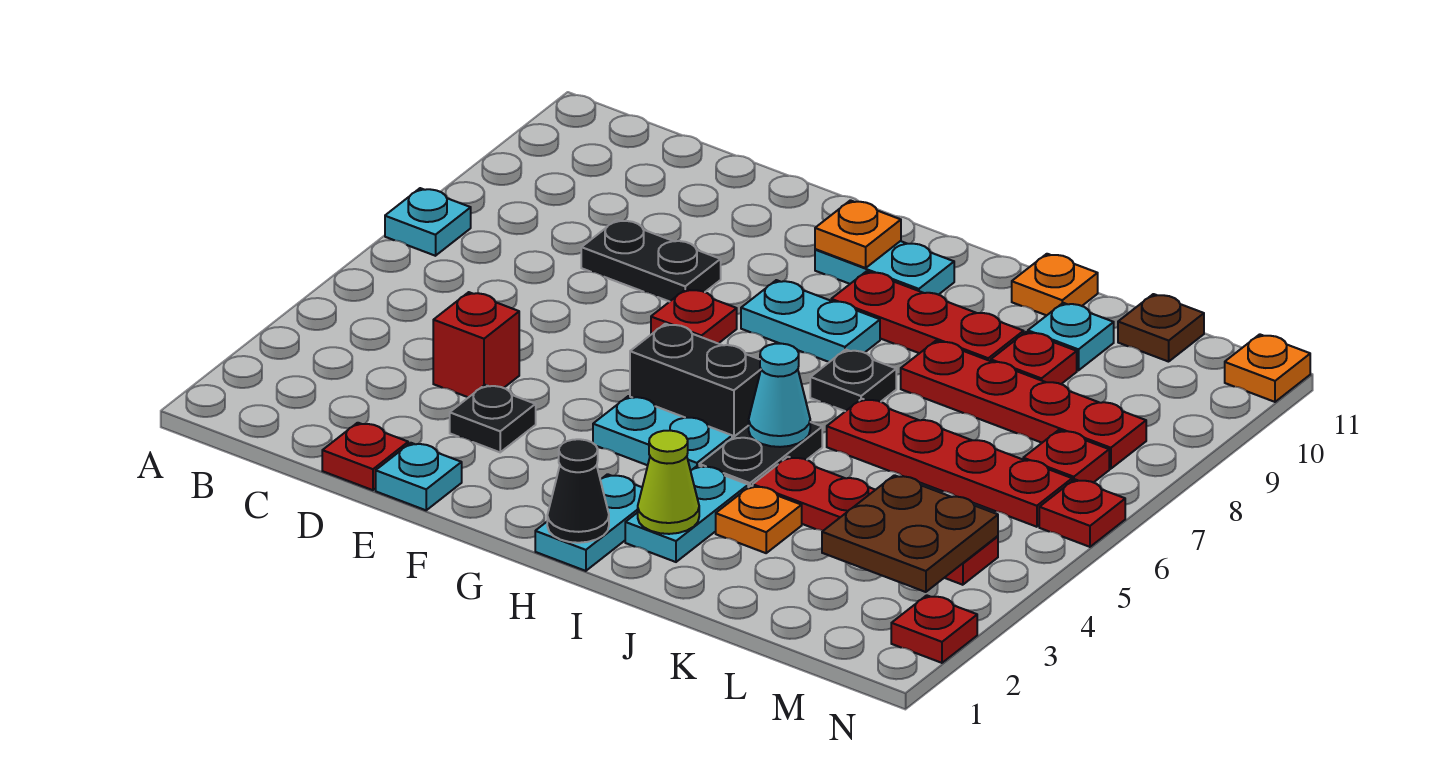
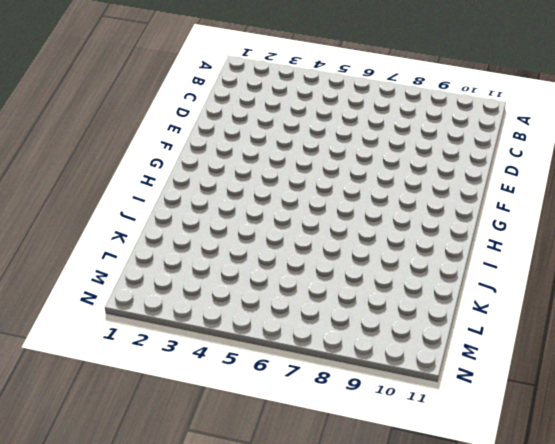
none -> cyan 1x1 plate [385,188,471,256]
none -> red 1x1 plate [322,423,408,490]
none -> red 1x1 brick [433,292,519,397]
none -> black 1x2 plate [581,220,721,302]

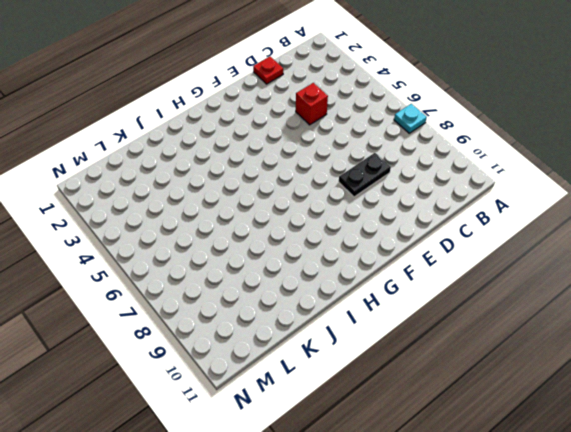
none -> cyan 1x1 plate [376,443,462,510]
none -> black 1x1 plate [450,385,536,452]
none -> red 1x1 plate [651,289,737,344]
none -> cyan 1x2 plate [593,396,732,470]

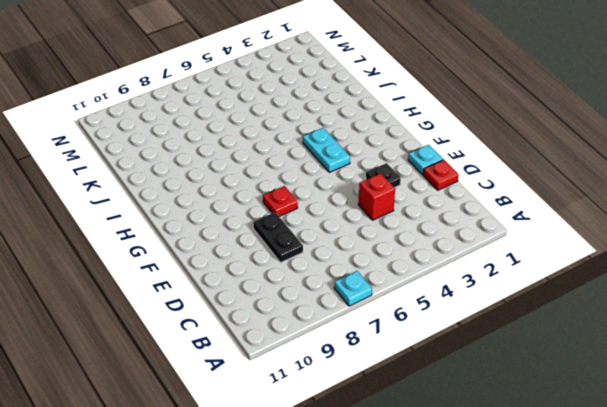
none -> black 1x2 brick [630,324,761,438]
none -> cyan 1x2 plate [741,280,880,362]
none -> cyan 1x2 plate [815,241,954,295]
none -> cyan 1x2 plate [535,474,642,571]

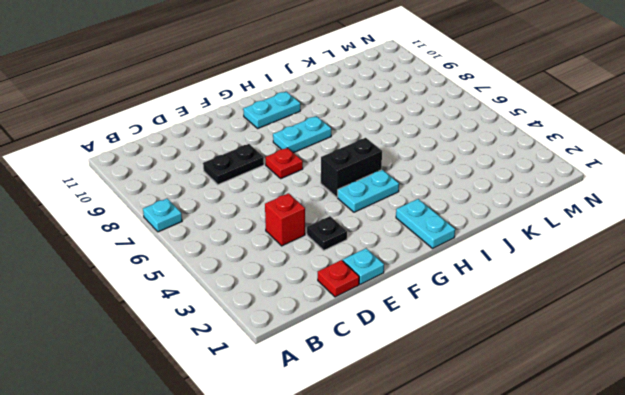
none -> red 1x3 plate [831,271,1024,361]
none -> cyan 1x2 plate [625,466,748,562]
none -> black 1x2 plate [699,422,822,487]
none -> black 1x1 plate [810,350,896,411]

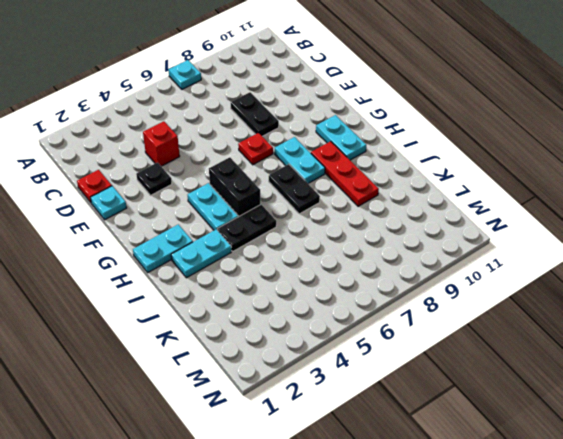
black 1x2 plate [269,164,320,214] -> black 1x1 plate [810,350,896,411]
none -> orange 1x1 plate [716,486,802,553]
none -> red 1x4 plate [753,457,998,585]
none -> red 1x4 plate [827,399,1072,527]
none -> red 1x4 plate [901,341,1146,469]

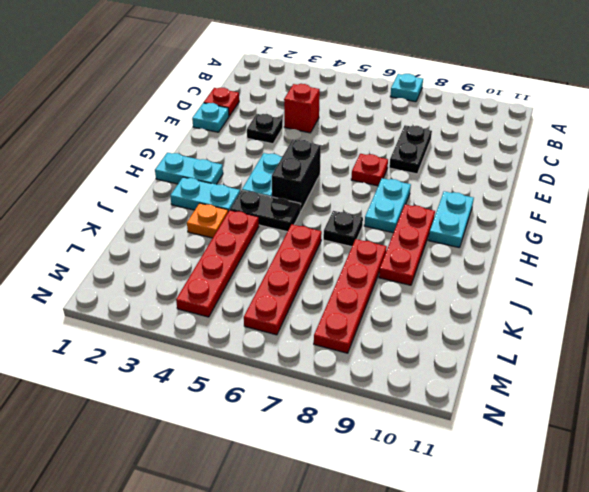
none -> orange 1x1 plate [1012,254,1098,315]
none -> red 1x1 plate [991,332,1077,384]
none -> cyan 1x1 plate [1028,303,1114,370]
none -> brown 1x1 plate [1118,294,1204,362]

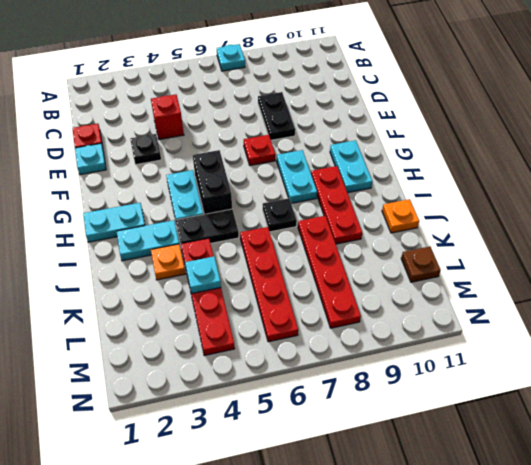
cyan 1x1 plate [185,257,221,294] -> cyan 1x1 plate moved to [1028,303,1114,370]
none -> red 1x1 plate [991,332,1077,384]
none -> red 1x1 plate [1023,430,1109,483]
none -> red 1x1 plate [891,595,977,663]
none -> red 1x1 plate [1039,479,1125,547]

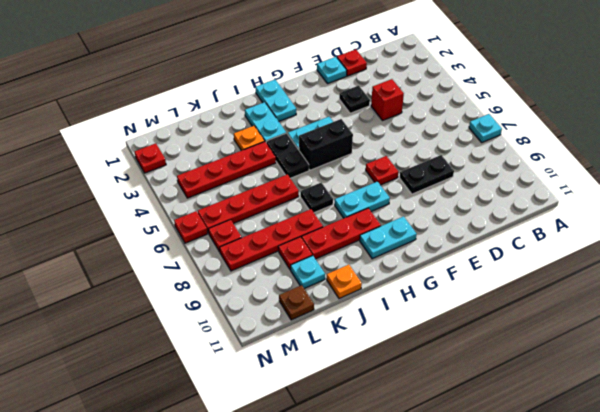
none -> orange 1x1 plate [1225,334,1310,402]
none -> orange 1x1 plate [815,200,901,268]
none -> black 1x1 cone [547,439,609,543]
none -> lime 1x1 cone [638,430,699,534]

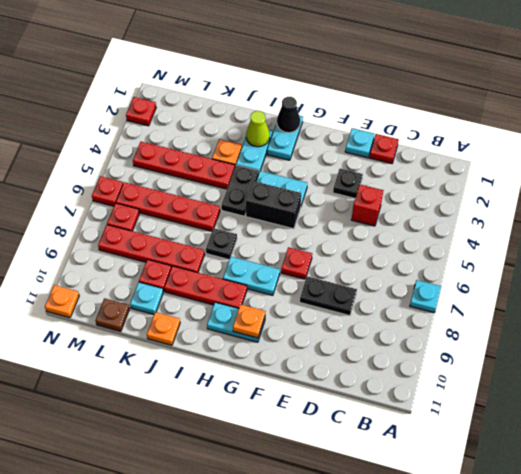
none -> cyan 1x1 cone [749,344,810,447]
none -> brown 2x2 plate [822,475,998,592]

